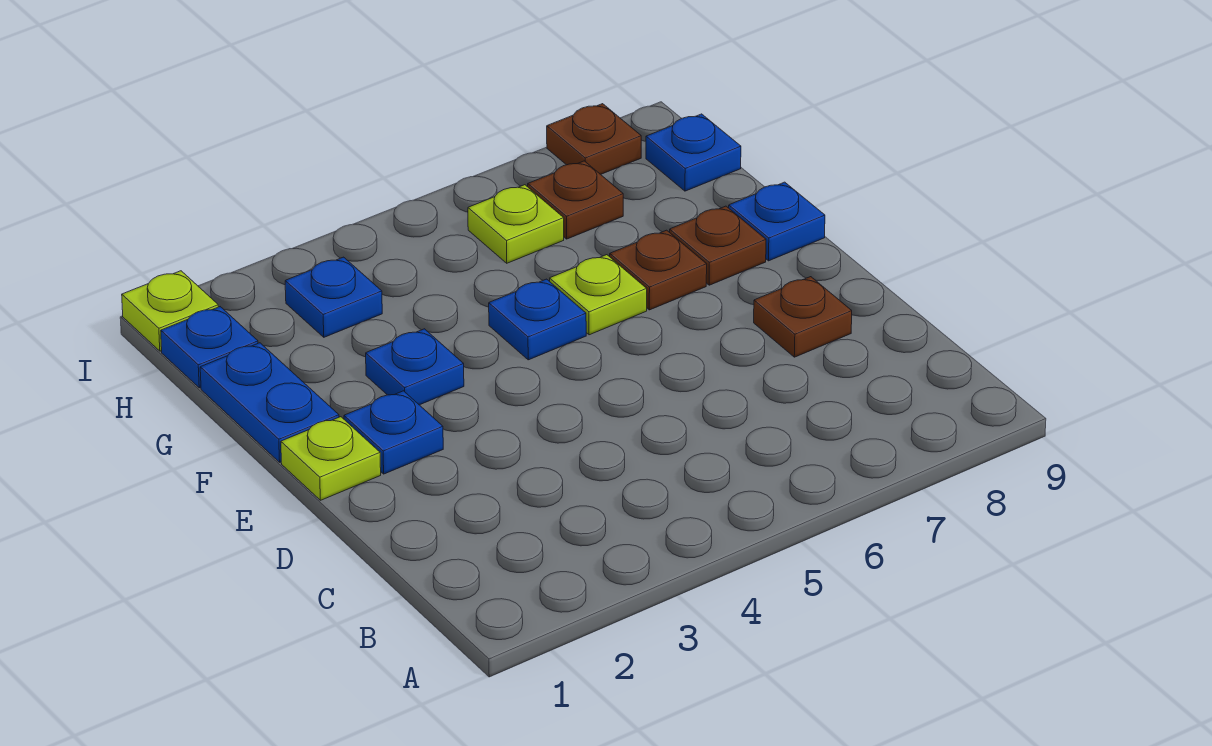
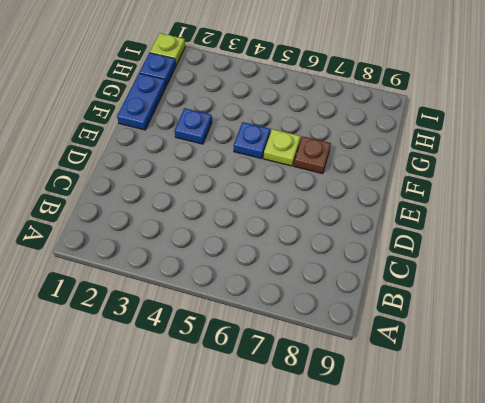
none -> brown 1x1 plate [754,277,852,357]
none -> lime 1x1 plate [281,417,381,500]
none -> blue 1x1 plate [344,391,443,474]

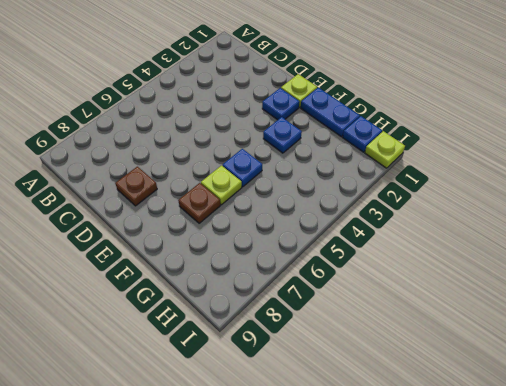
none -> brown 1x1 plate [670,206,766,285]
none -> blue 1x1 plate [729,182,825,261]
none -> blue 1x1 plate [285,257,382,337]

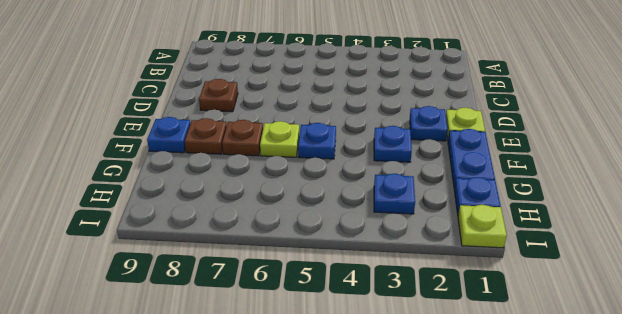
none -> lime 1x1 plate [468,185,564,263]
none -> brown 1x1 plate [528,161,623,239]
none -> blue 1x1 plate [646,114,741,191]

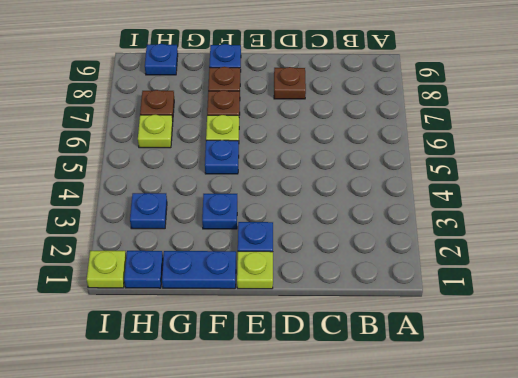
none -> brown 1x1 plate [547,104,641,174]

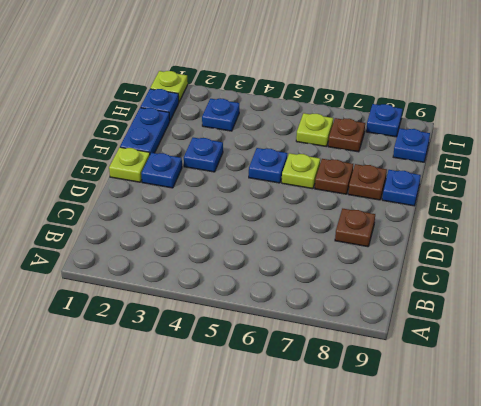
blue 1x1 plate [366,104,402,137] -> brown 1x1 plate [547,104,641,174]

